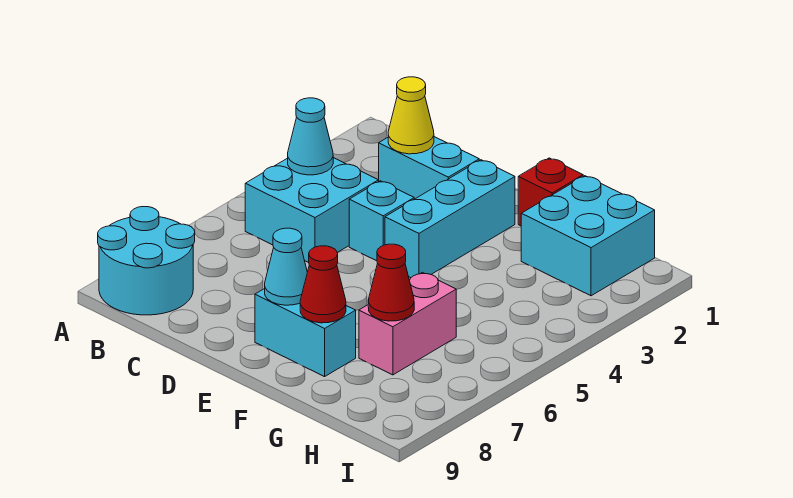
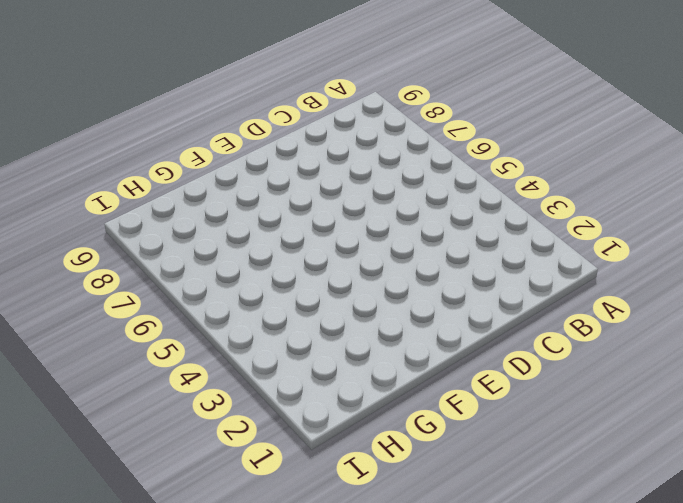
none -> cyan 2x2 round brick [98,207,195,315]
none -> cyan 2x2 brick [245,158,379,263]
none -> cyan 1x2 brick [379,137,479,199]

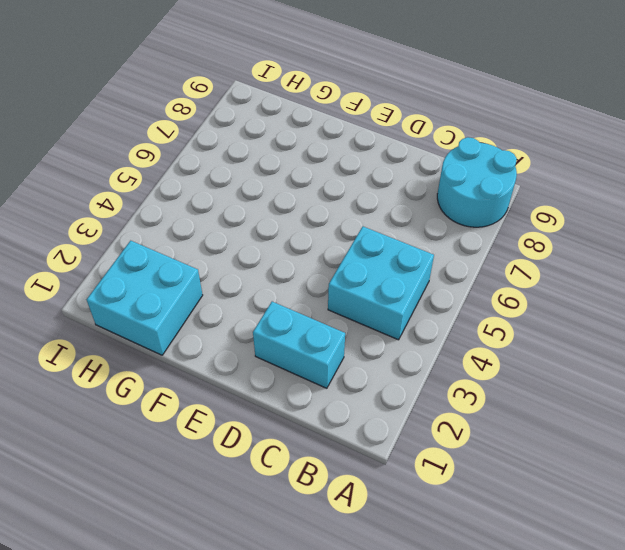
none -> cyan 1x1 brick [349,181,414,261]
none -> cyan 1x3 brick [385,160,515,278]
none -> cyan 1x2 brick [255,289,356,377]

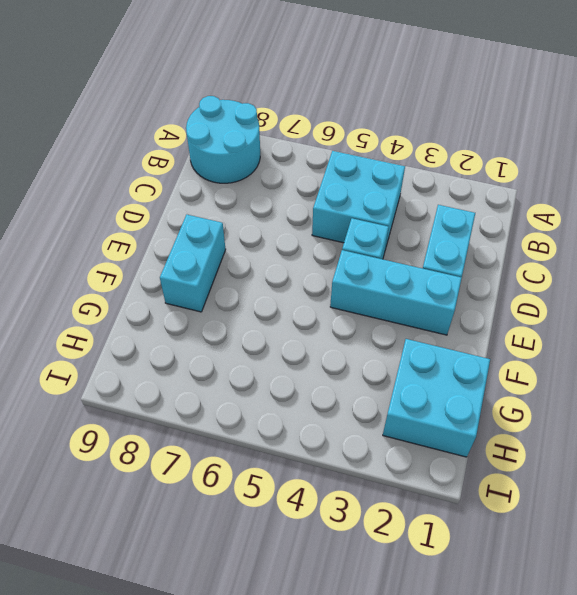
none -> red 1x1 brick [518,158,583,226]
none -> pink 1x2 brick [359,272,456,375]
none -> cyan 1x1 cone [288,98,333,175]

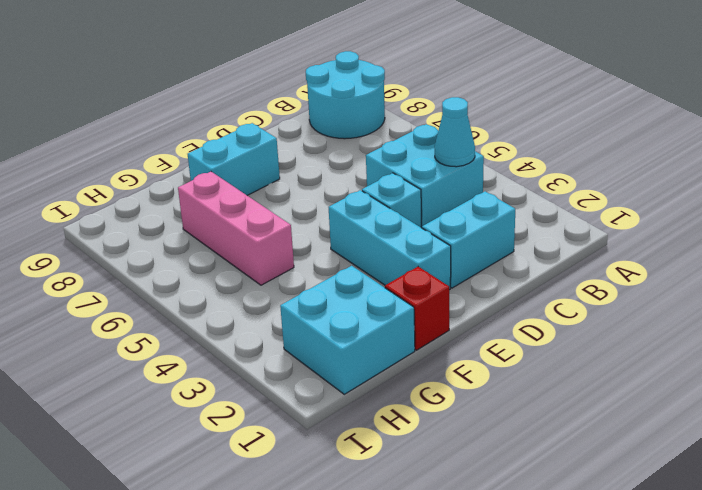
pink 1x3 brick [178,172,294,285] -> pink 1x2 brick [359,272,456,375]
none -> yellow 1x1 cone [388,77,434,154]
none -> cyan 1x1 cone [265,228,307,305]
none -> red 1x1 cone [300,246,346,323]

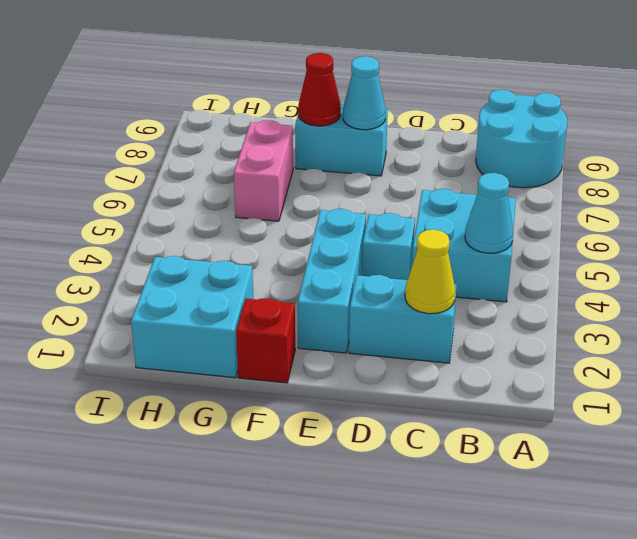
none -> red 1x1 cone [368,244,414,321]

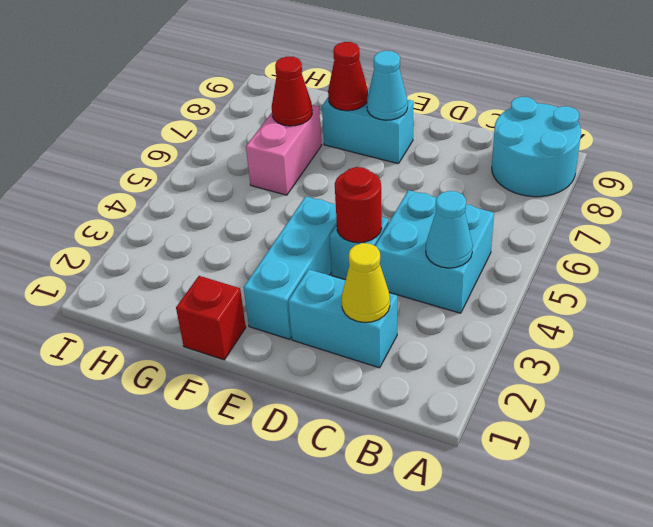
red 1x1 round brick [335,167,382,243] -> none
none -> cyan 2x2 brick [521,176,655,296]

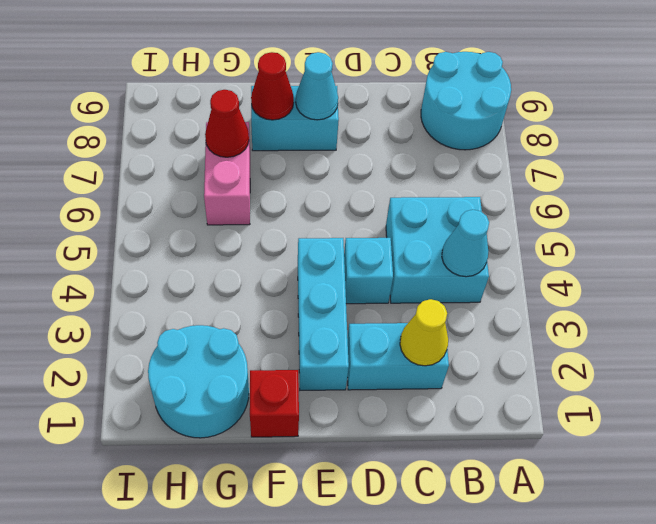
cyan 2x2 round brick [148,325,249,438] -> cyan 2x2 brick [521,176,655,296]

